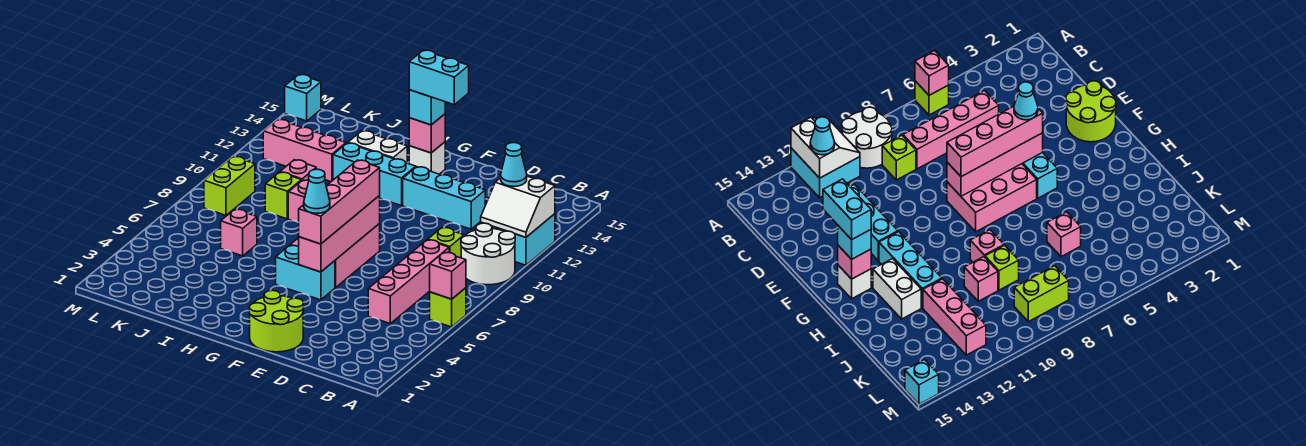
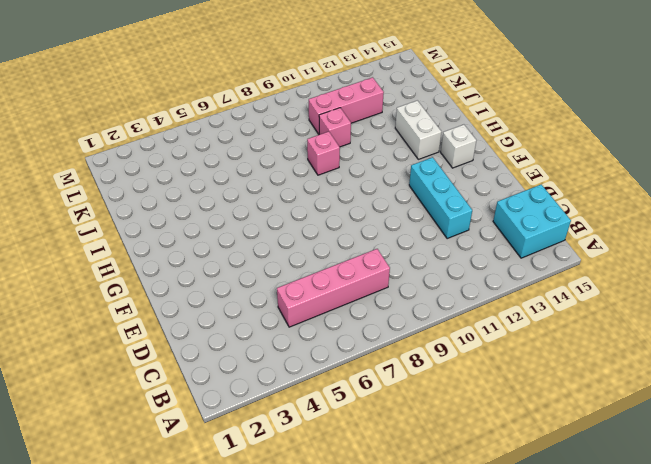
cyan 2x2 brick [493,185,571,258] -> cyan 2x2 brick moved to [481,214,555,265]
pink 1x3 brick [309,77,384,134] -> pink 1x3 brick turned to [263,119,346,182]
none -> lime 1x1 brick [430,288,466,327]
none -> white 2x2 round brick [461,223,515,285]
none -> lime 1x1 brick [428,228,464,258]

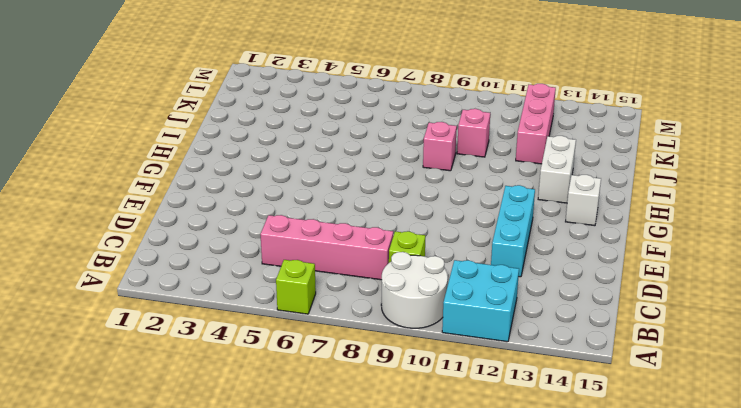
none -> lime 2x2 round brick [249,290,304,352]
none -> cyan 1x2 brick [276,245,335,300]
none -> pink 2x3 brick [291,224,380,288]

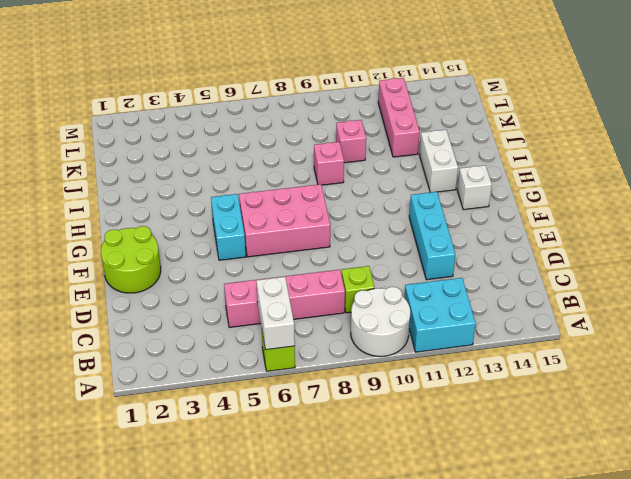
white 1x2 brick [256,277,295,350] -> pink 1x1 brick [430,252,466,299]
none -> cyan 1x3 brick [333,143,416,206]
none -> pink 1x1 brick [221,209,257,256]
none -> lime 1x1 brick [265,172,302,219]

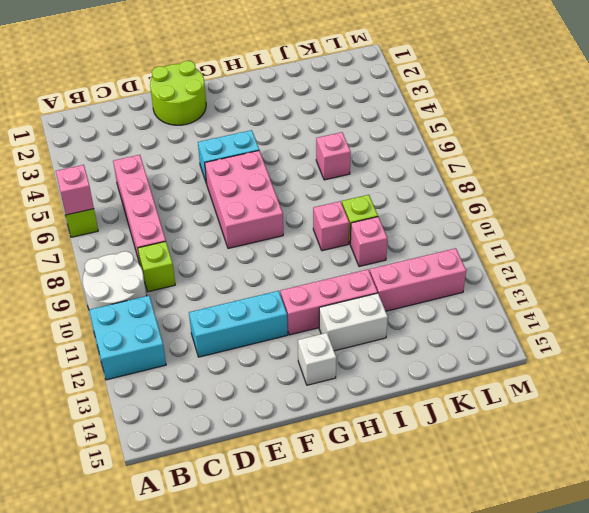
pink 1x3 brick [280,269,378,335] -> cyan 1x3 brick [333,143,416,206]
none -> lime 1x2 brick [204,156,255,215]
none -> cyan 1x1 brick [285,74,321,121]
none -> white 2x2 slope [481,176,555,237]

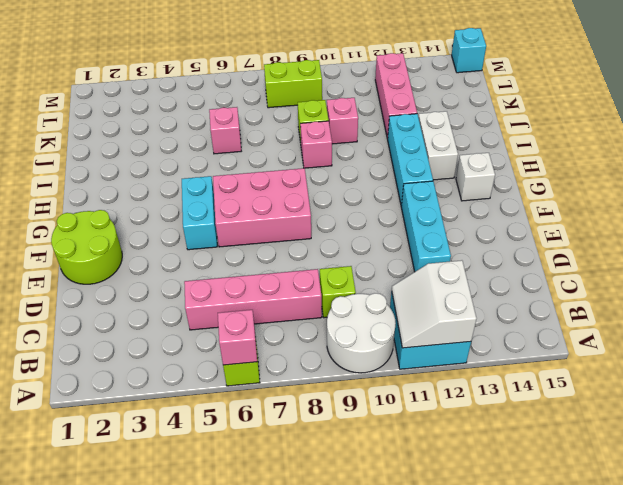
none -> pink 1x4 brick [299,196,380,272]
none -> pink 1x1 brick [409,114,445,153]
none -> cyan 1x1 cone [501,143,527,187]

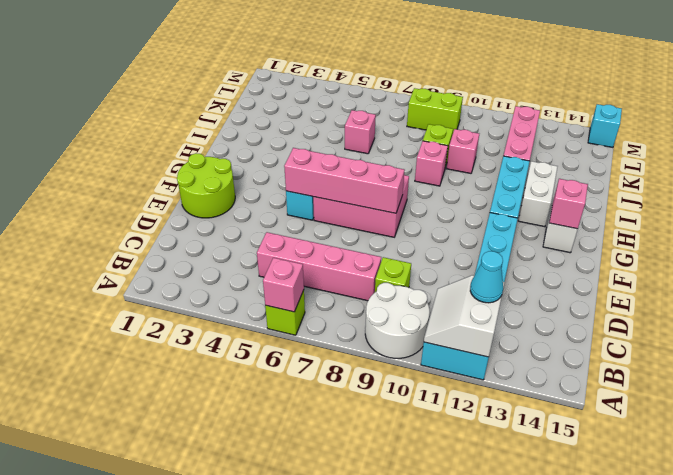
none -> pink 1x4 brick [299,160,380,244]
none -> cyan 1x1 brick [409,90,445,125]
none -> cyan 1x1 cone [304,169,330,213]

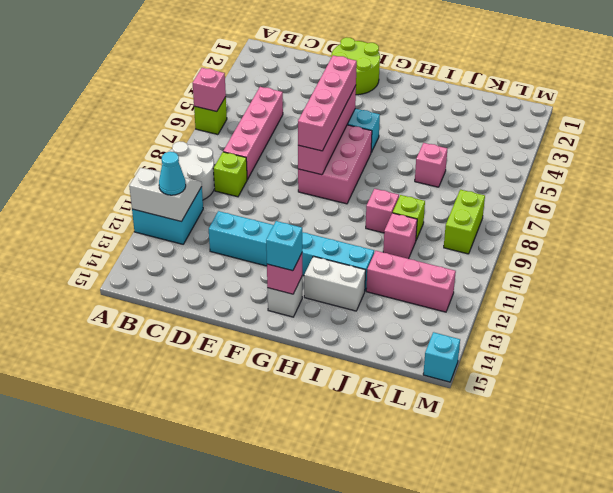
none -> cyan 1x1 cone [304,169,330,213]
none -> cyan 1x2 brick [409,50,469,105]

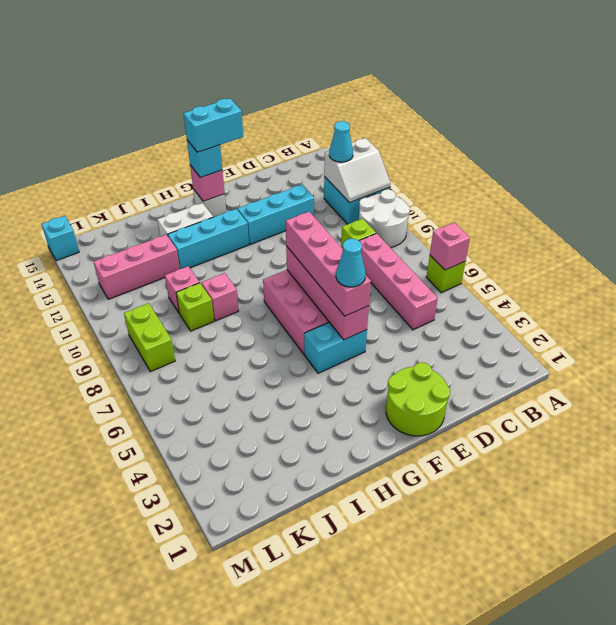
none -> pink 1x1 brick [221,209,257,256]

